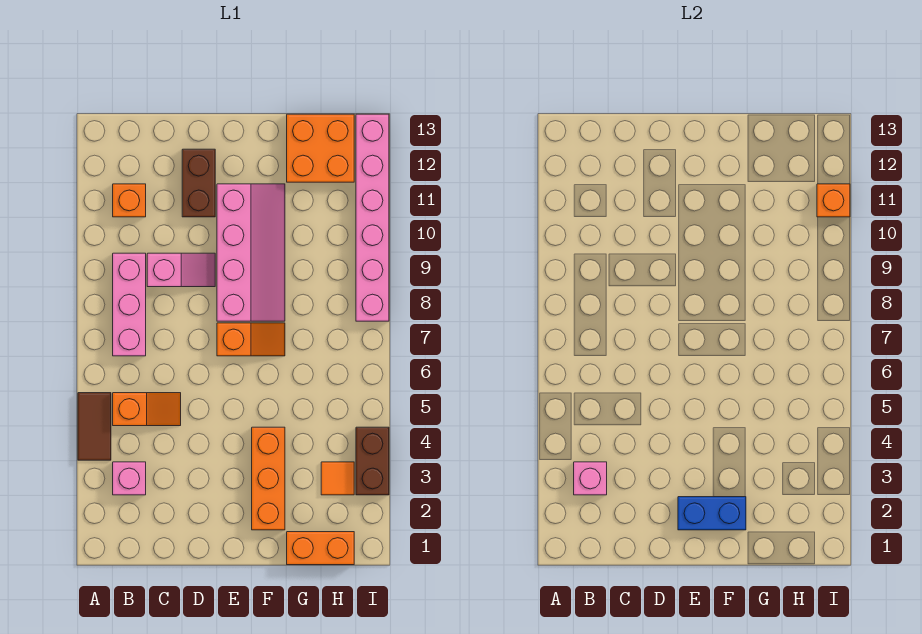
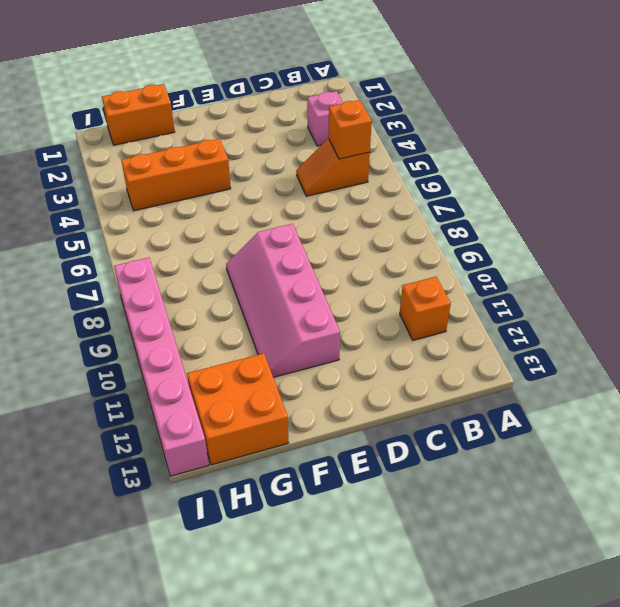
orange 1x1 brick [328,100,372,159] -> orange 1x1 brick moved to [817,184,850,217]
orange 1x3 brick [121,139,231,211] -> orange 1x3 brick turned to [252,427,285,530]
none -> brown 1x2 tile [78,393,111,460]
none -> pink 1x3 brick [113,253,146,356]
none -> pink 1x2 slope [147,253,215,287]

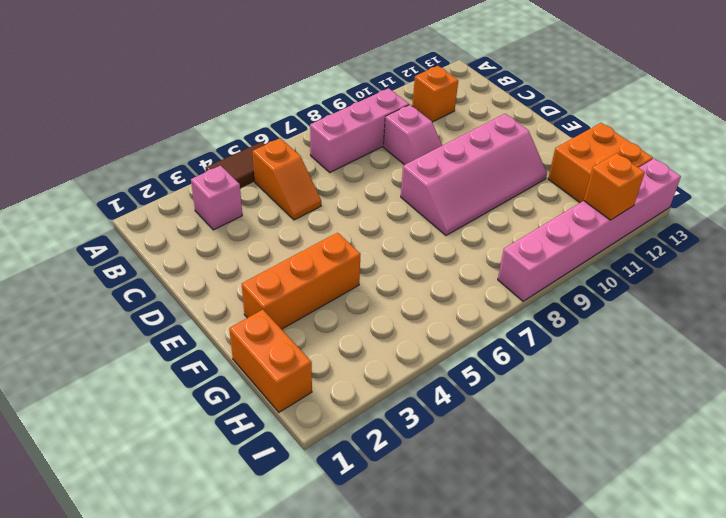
none -> brown 1x2 brick [182,149,215,217]
none -> orange 1x2 slope [217,323,285,356]
none -> orange 1x1 tile [321,462,354,495]

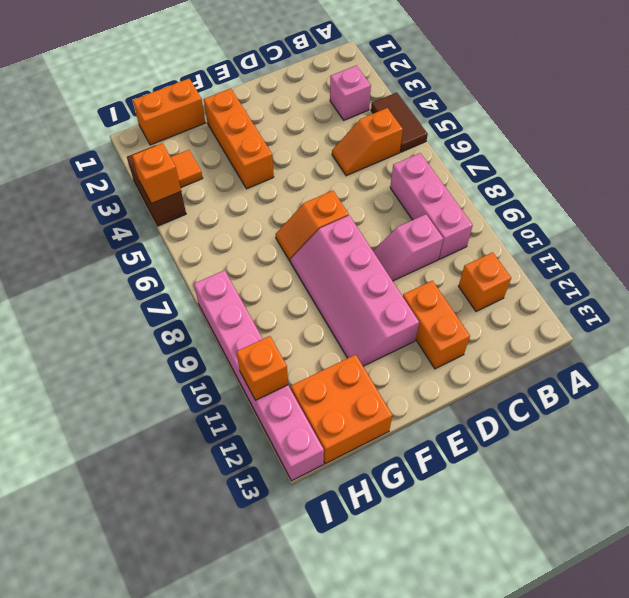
orange 1x2 brick [403,281,470,369] -> brown 1x2 brick [182,149,215,217]
orange 1x1 brick [132,143,181,204] -> none
none -> pink 1x1 brick [574,462,607,495]
none -> blue 1x2 brick [678,497,746,530]

